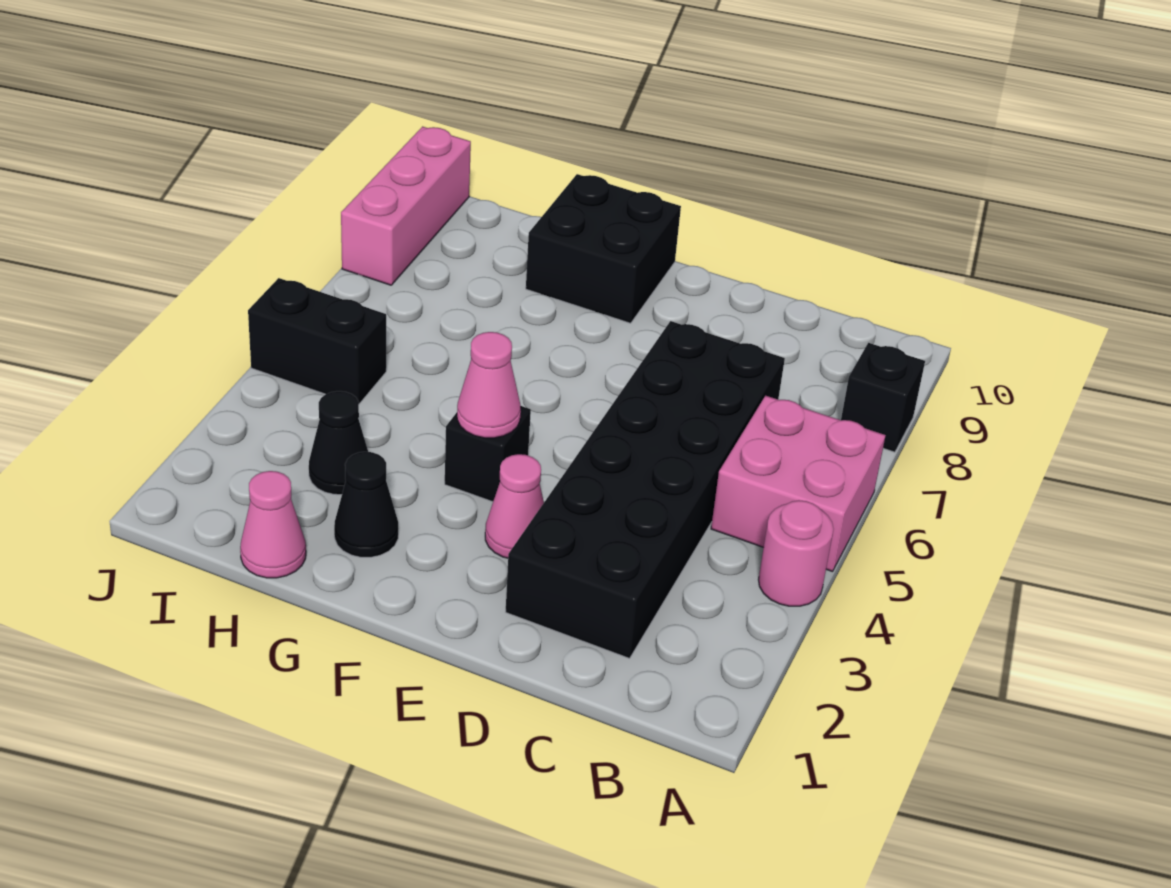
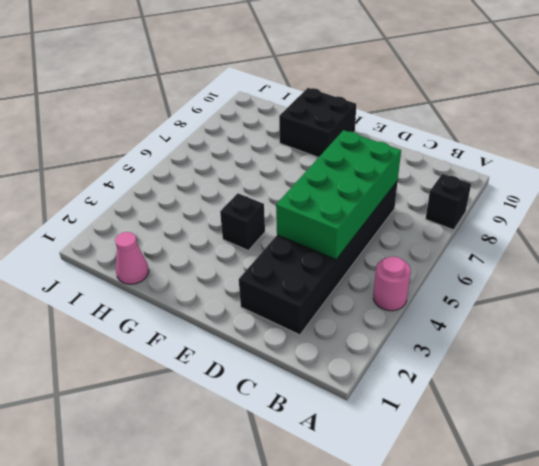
green 2x4 brick [276,130,401,259] -> none
none -> pink 2x2 brick [711,396,886,572]
none -> pink 1x1 cone [485,454,544,558]
none -> black 1x1 cone [334,452,398,557]

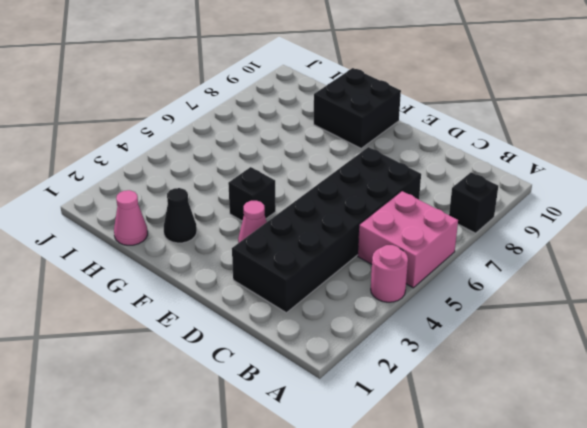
none -> black 1x1 cone [309,391,368,495]
none -> black 1x2 brick [248,278,386,404]
none -> pink 1x3 brick [341,127,471,285]

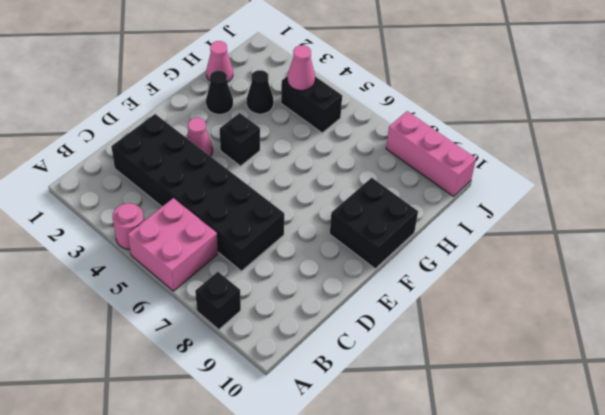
black 1x2 brick [281,77,342,133] -> black 1x2 brick turned to [248,278,386,404]
pink 1x1 cone [287,45,315,90] -> pink 1x1 cone moved to [457,332,521,438]

